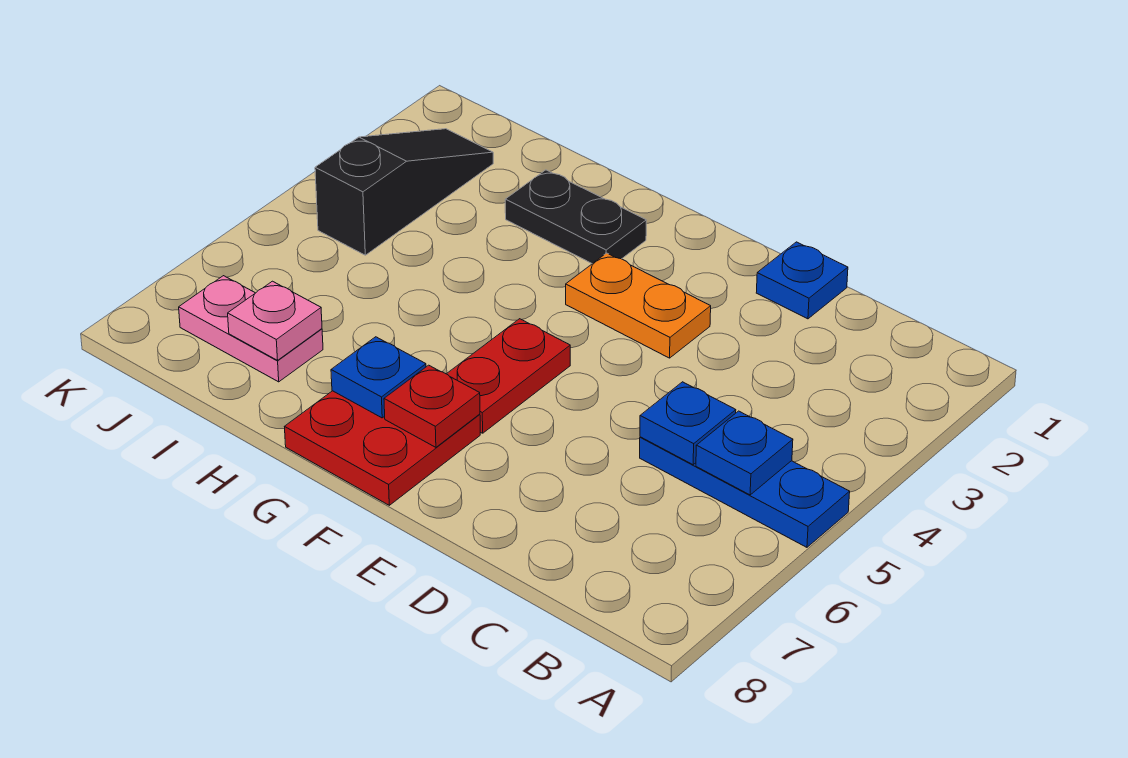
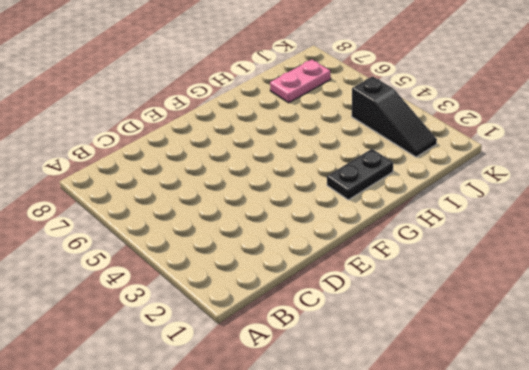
none -> blue 1x3 plate [640,437,850,547]
none -> blue 1x1 plate [756,242,848,319]
none -> orange 1x2 plate [566,253,711,358]

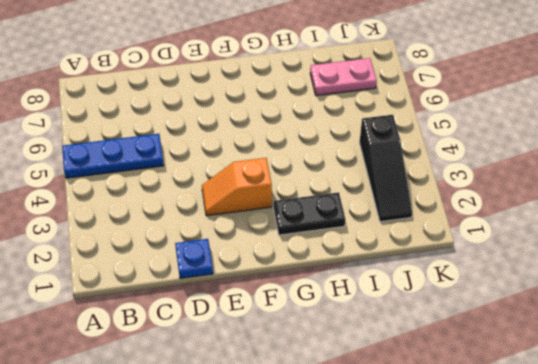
orange 1x2 slope [202,158,272,216] -> orange 1x2 plate [566,253,711,358]
none -> red 1x2 plate [447,319,570,433]
none -> red 2x2 plate [285,391,480,505]
none -> blue 1x1 plate [696,411,793,495]

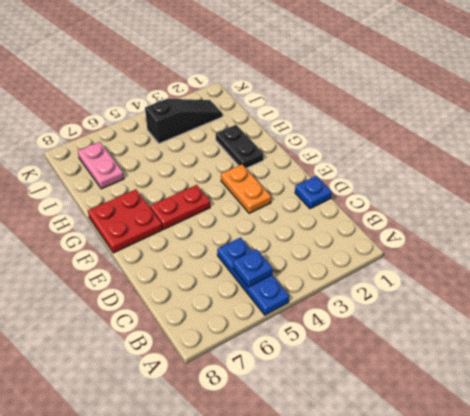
none -> blue 1x1 plate [640,382,736,465]
none -> red 1x1 plate [384,365,480,447]
none -> blue 1x1 plate [331,337,426,418]

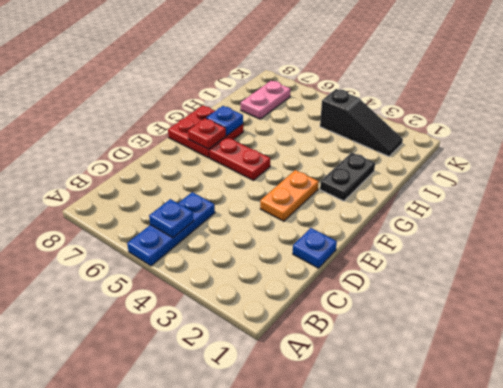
none -> blue 1x1 plate [640,382,736,465]
none -> pink 1x1 plate [228,281,322,360]

